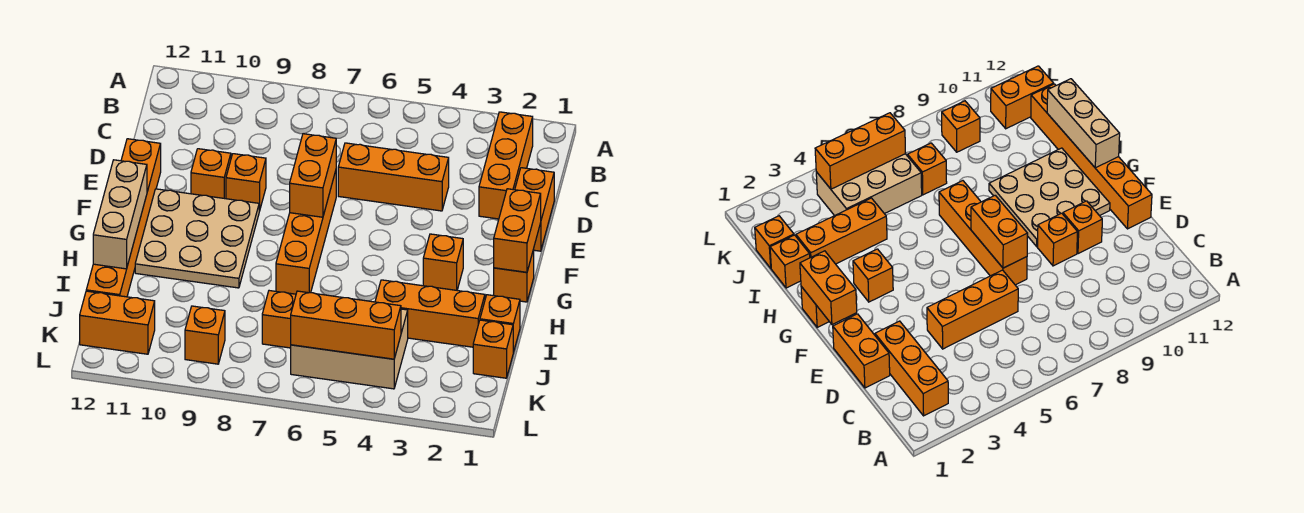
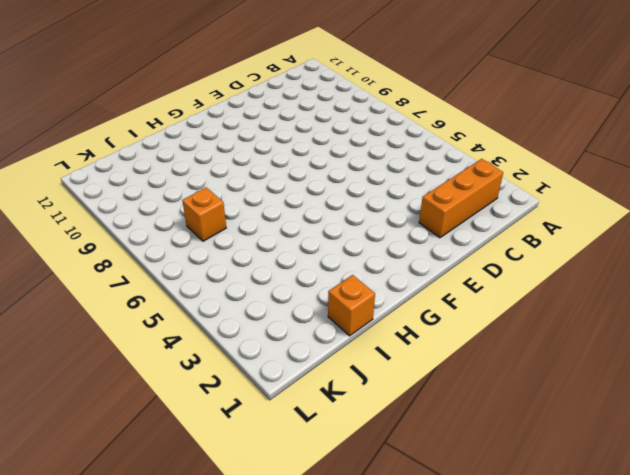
none -> orange 1x2 brick [515,168,554,251]
none -> orange 1x3 brick [338,143,449,211]
none -> orange 1x4 brick [276,171,336,294]

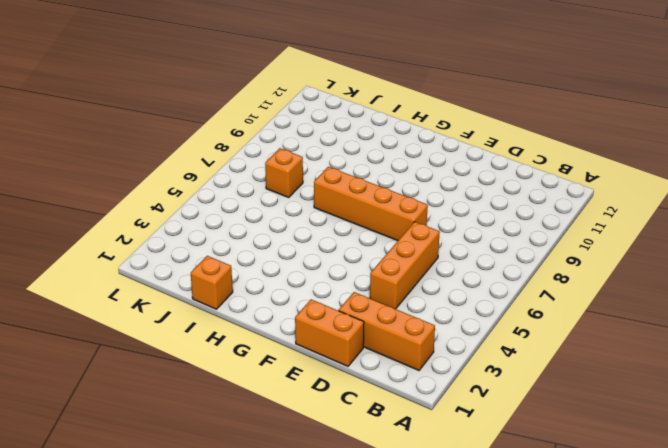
none -> orange 1x1 brick [226,154,266,211]
none -> orange 1x1 brick [191,149,231,199]
none -> orange 1x6 brick [86,139,161,297]

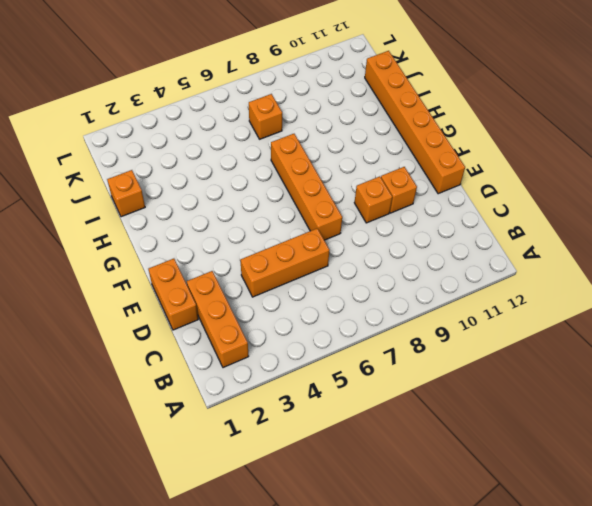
none -> tan 3x3 plate [135,189,259,288]
none -> orange 1x1 brick [494,249,534,302]
none -> orange 1x1 brick [423,234,463,290]

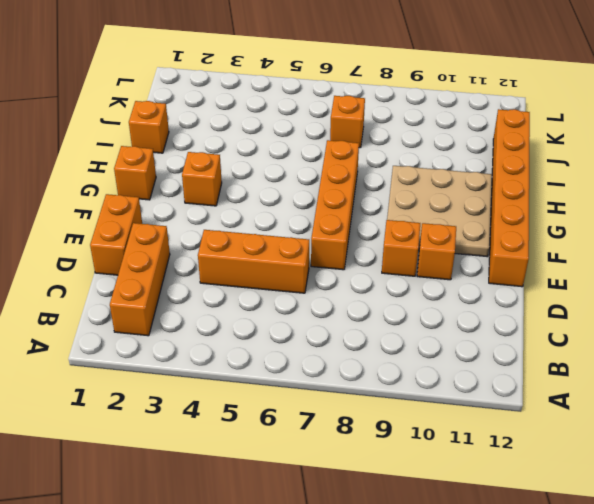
none -> orange 1x3 brick [375,280,485,347]
none -> orange 1x1 brick [473,320,513,378]
none -> tan 2x3 brick [291,309,408,389]

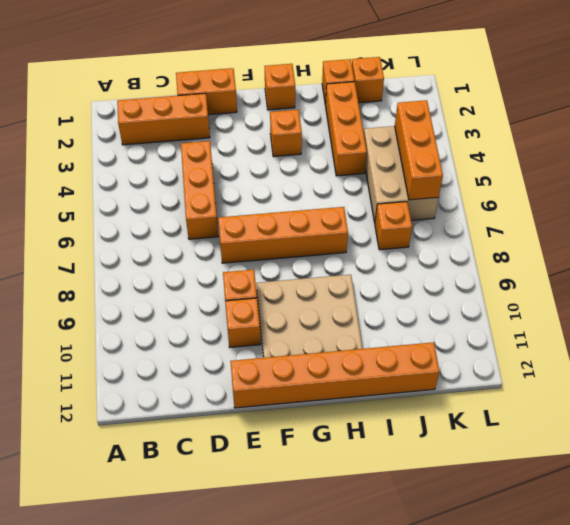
none -> orange 1x1 brick [185,306,225,364]
none -> orange 1x2 brick [80,291,155,354]
none -> orange 1x2 brick [290,134,336,217]

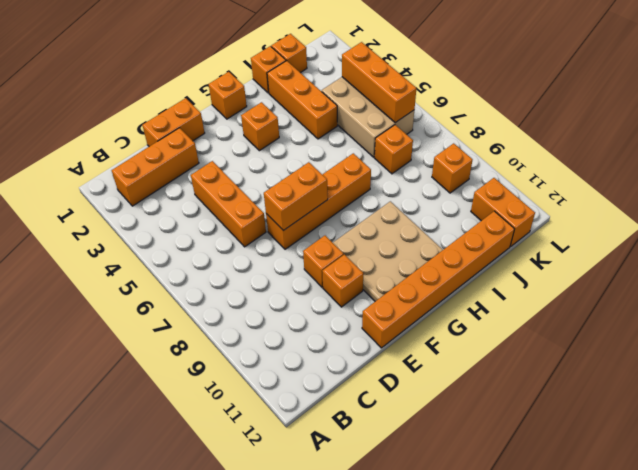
none -> orange 1x2 brick [494,189,541,272]
none -> tan 1x3 brick [93,160,147,269]

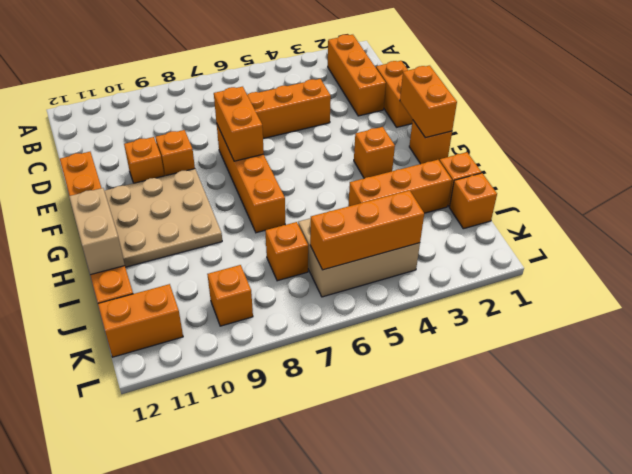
tan 1x2 brick [69,188,125,275] -> tan 1x3 brick [93,160,147,269]

